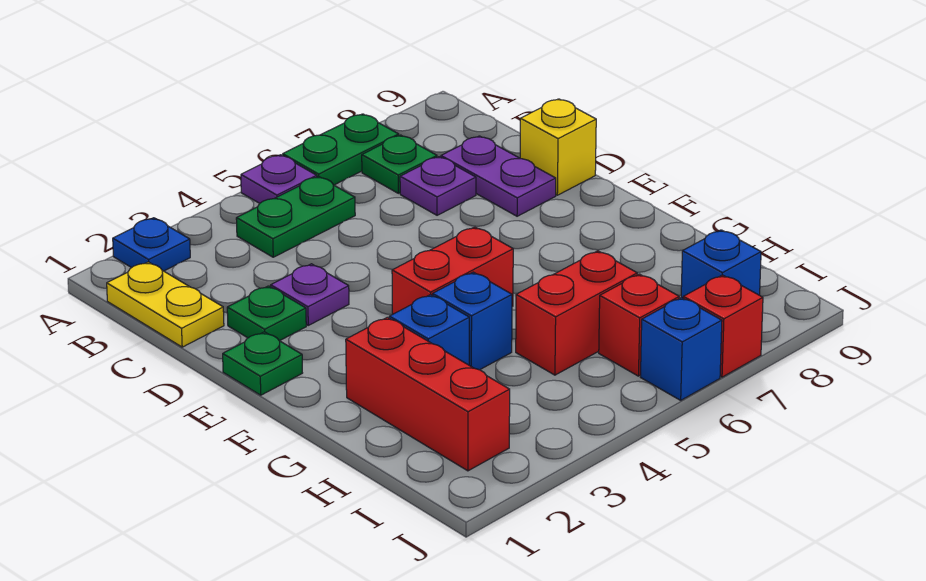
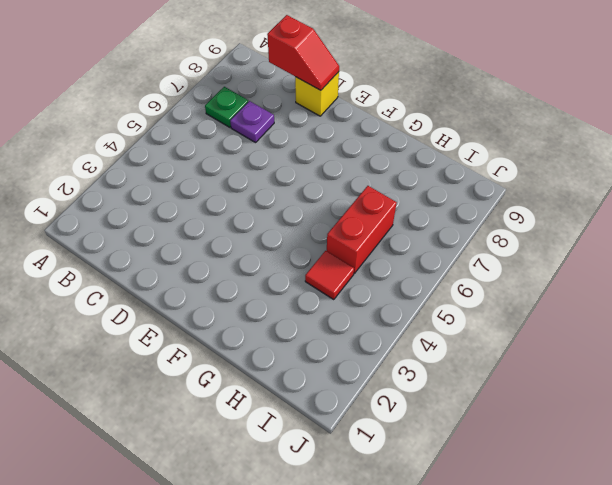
red 1x2 slope [267,15,339,90] -> none
red 1x1 tile [305,251,354,300] -> none
none -> blue 1x1 plate [113,218,190,271]
none -> purple 1x1 plate [241,155,317,203]
none -> green 1x2 plate [283,114,399,185]

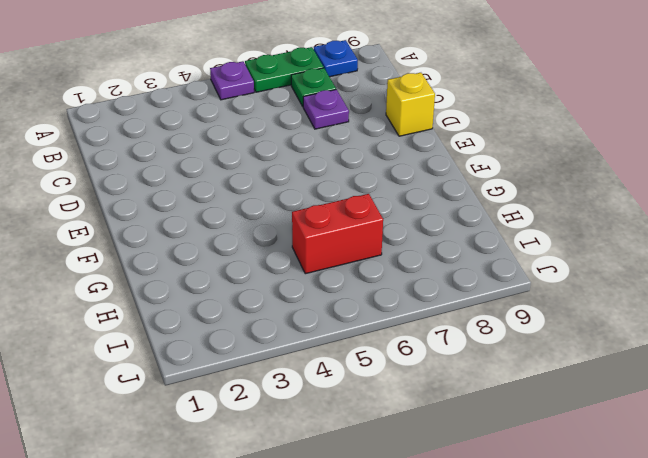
blue 1x1 plate [314,40,358,77] -> blue 1x1 plate moved to [113,218,190,271]
none -> yellow 1x2 plate [107,262,224,347]
none -> green 1x2 plate [236,176,355,257]
none -> purple 1x2 plate [441,136,556,216]

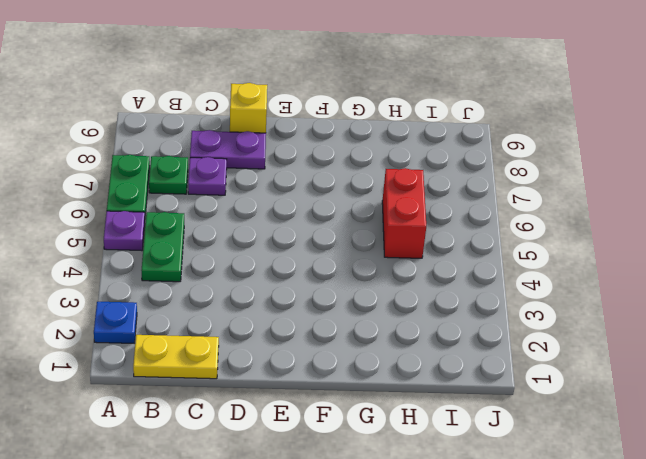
none -> green 1x1 plate [227,286,306,341]
none -> purple 1x1 plate [271,264,349,325]
none -> green 1x1 plate [223,332,302,395]

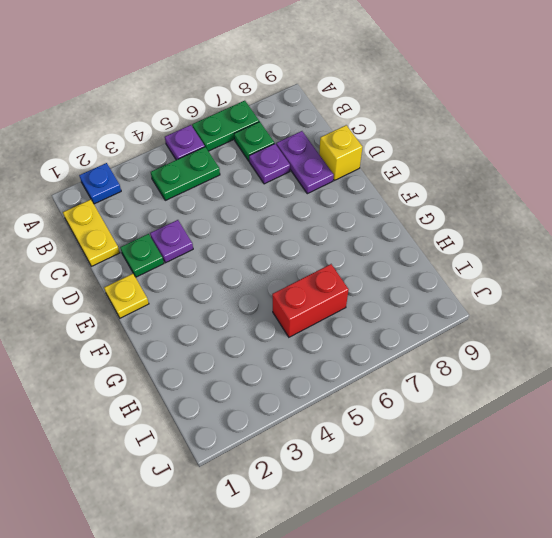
yellow 1x1 plate [104,274,149,318] -> green 1x1 plate [223,332,302,395]
none -> red 1x2 brick [392,227,513,314]
none -> red 1x3 brick [346,317,510,471]
none -> blue 1x1 brick [389,295,469,365]

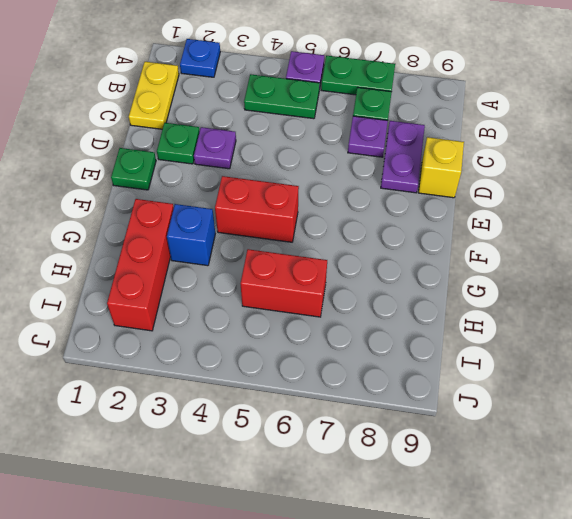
none -> blue 1x1 brick [433,272,512,370]
none -> red 1x1 brick [599,274,679,376]
none -> blue 1x1 brick [681,230,761,298]

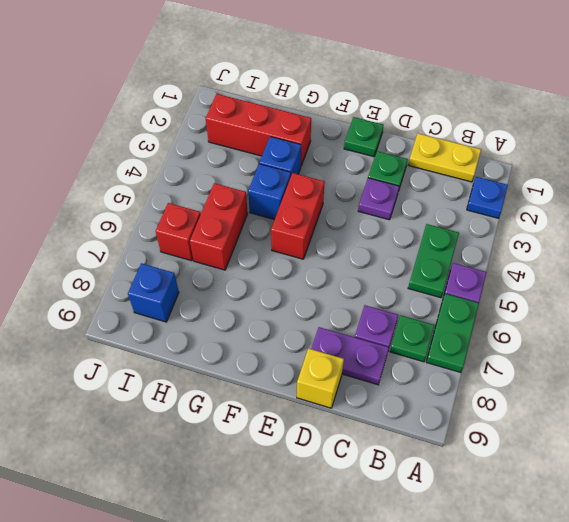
none -> blue 1x1 brick [641,298,722,400]
none -> red 1x1 brick [683,275,763,377]

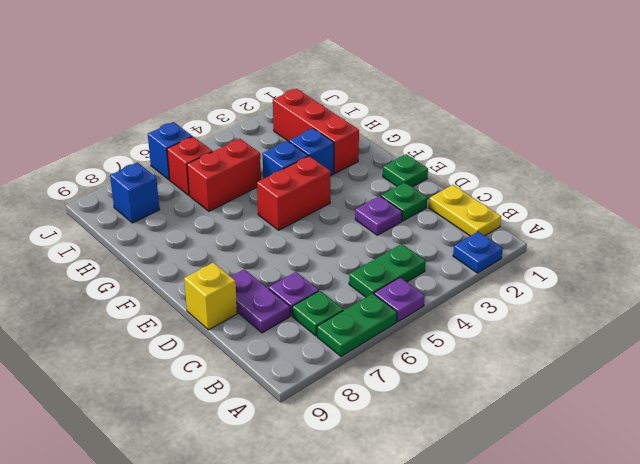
none -> red 1x1 brick [683,275,763,377]

